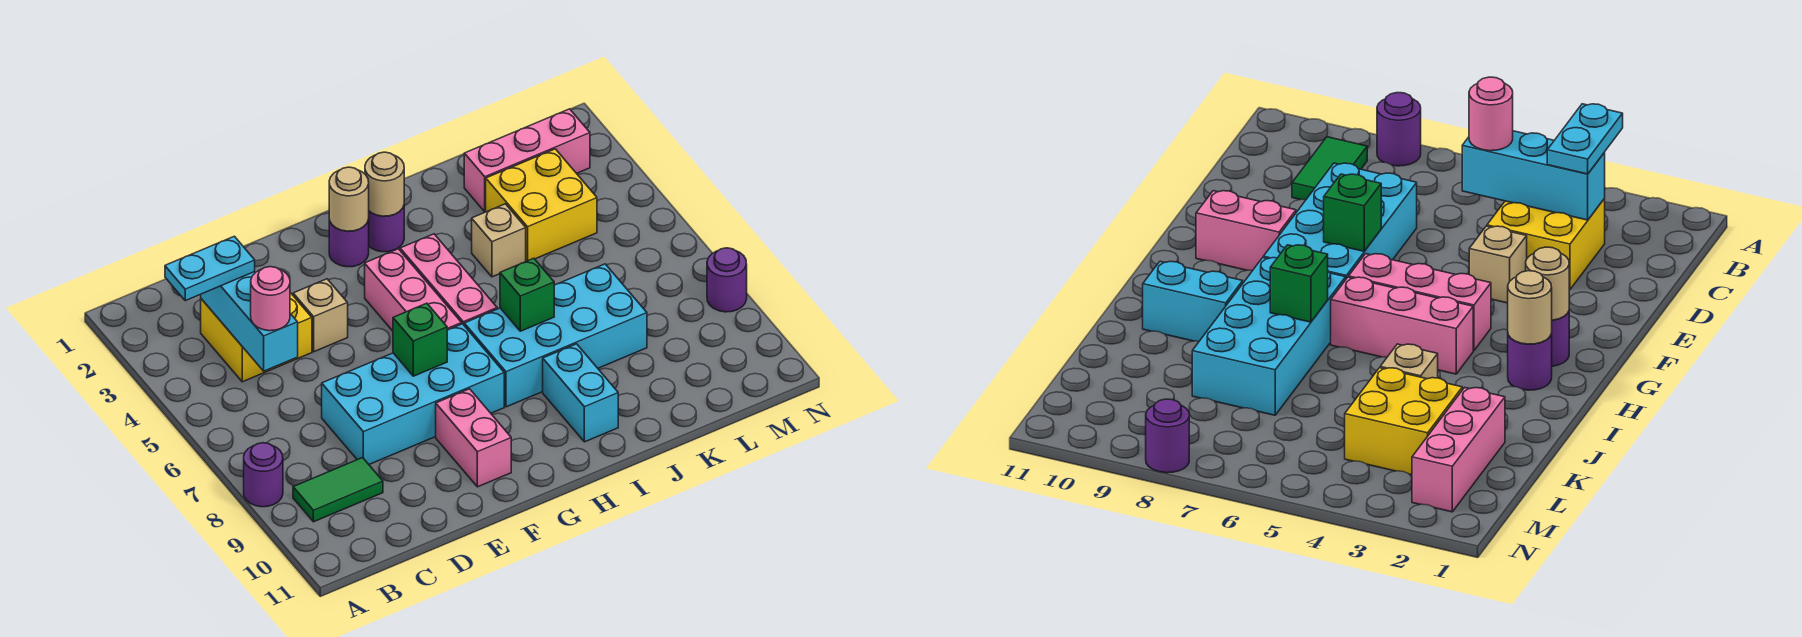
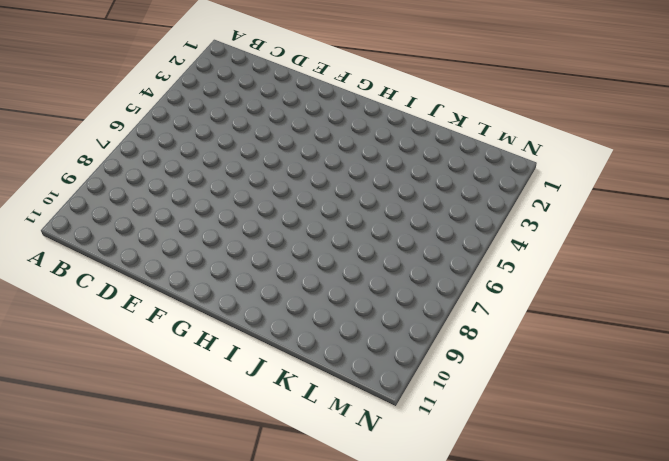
none -> purple 1x1 round brick [244,443,283,507]
none -> green 1x2 tile [293,458,383,522]
none -> yellow 2x2 brick [201,293,312,382]

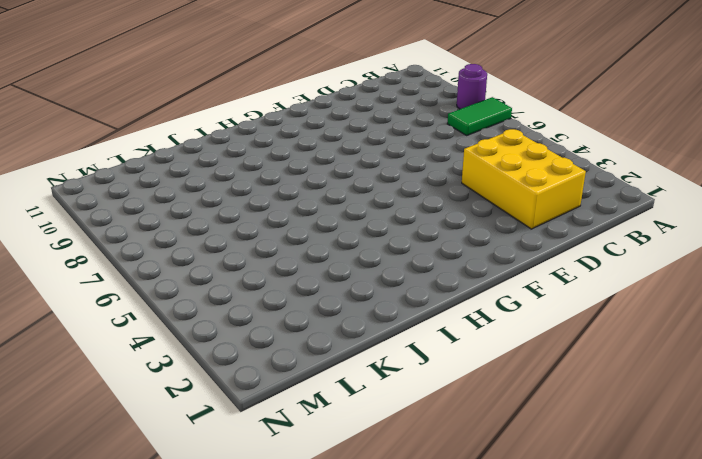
green 1x2 tile [447,97,512,135] -> green 1x2 tile moved to [293,458,383,522]
yellow 2x3 brick [462,129,586,229] -> yellow 2x2 brick [201,293,312,382]
none -> cyan 2x4 brick [322,324,504,464]
none -> tan 1x1 brick [293,279,348,352]
none -> pink 1x2 brick [436,389,511,487]

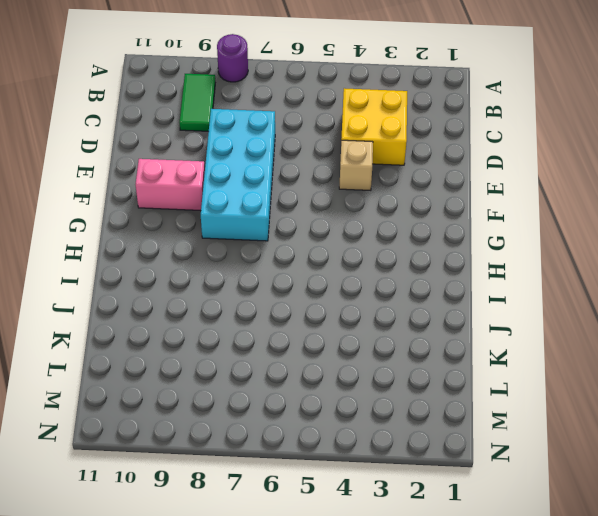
none -> purple 1x1 round brick [329,220,369,267]
none -> pink 1x3 brick [365,249,462,331]
none -> purple 1x1 round brick [368,206,404,252]

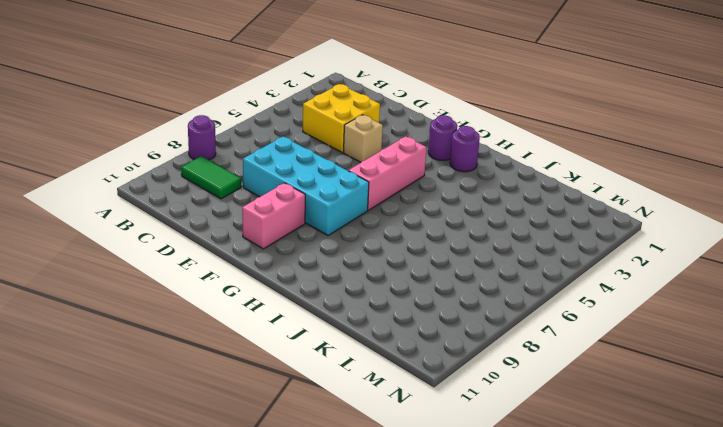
none -> pink 1x3 brick [400,234,497,325]
none -> cyan 2x4 brick [464,264,647,407]
none -> cyan 1x2 brick [543,344,618,442]

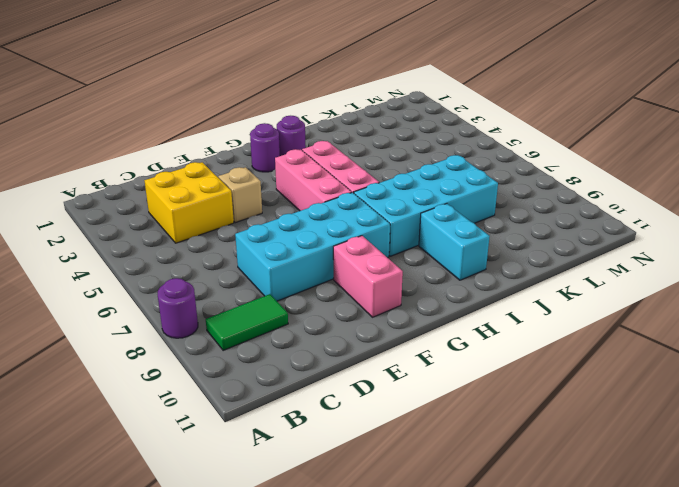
none -> tan 1x1 brick [472,204,526,277]
none -> pink 1x3 brick [464,109,590,212]
none -> yellow 2x2 brick [486,149,597,261]

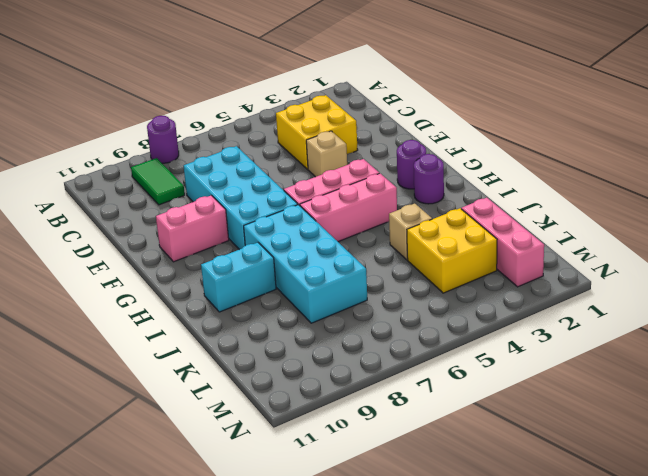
none -> purple 1x1 round brick [707,248,747,312]
none -> cyan 1x3 brick [201,272,298,371]
none -> green 1x1 brick [393,303,447,376]

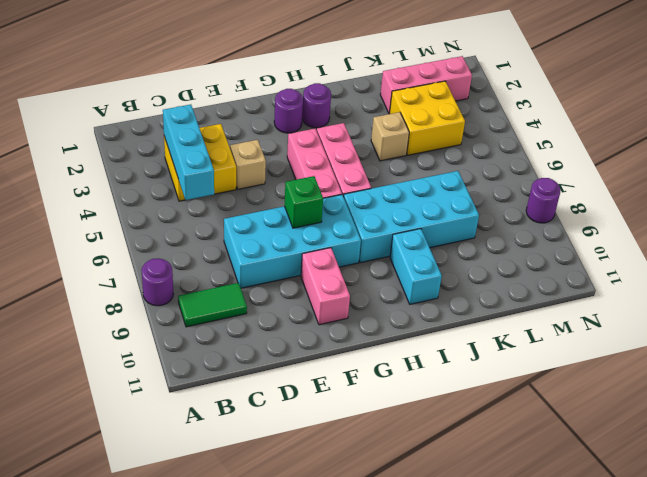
none -> tan 1x1 round brick [329,167,369,231]
none -> tan 1x1 round brick [365,152,404,216]
none -> green 1x1 brick [500,258,554,331]

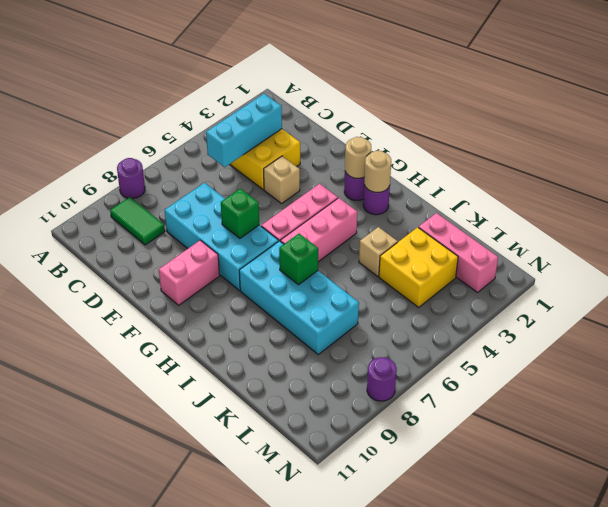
none -> cyan 1x2 brick [543,344,618,442]
none -> cyan 1x2 plate [165,236,255,301]
none -> pink 1x1 round brick [251,267,290,331]

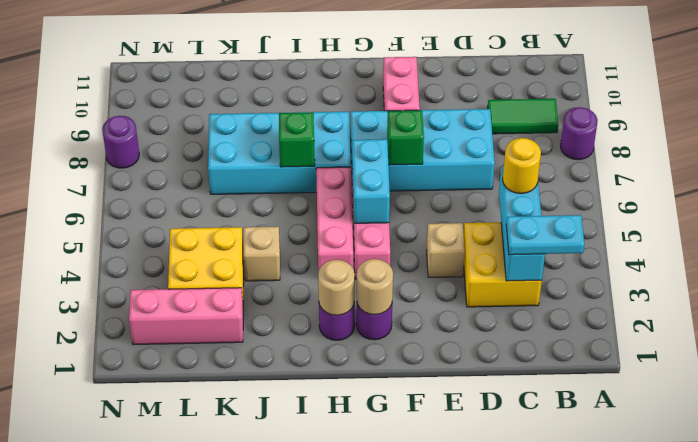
yellow 1x1 round brick [503,138,541,194] -> pink 1x1 round brick [251,267,290,331]
cyan 1x2 brick [352,139,390,223] -> cyan 1x2 brick moved to [543,344,618,442]

